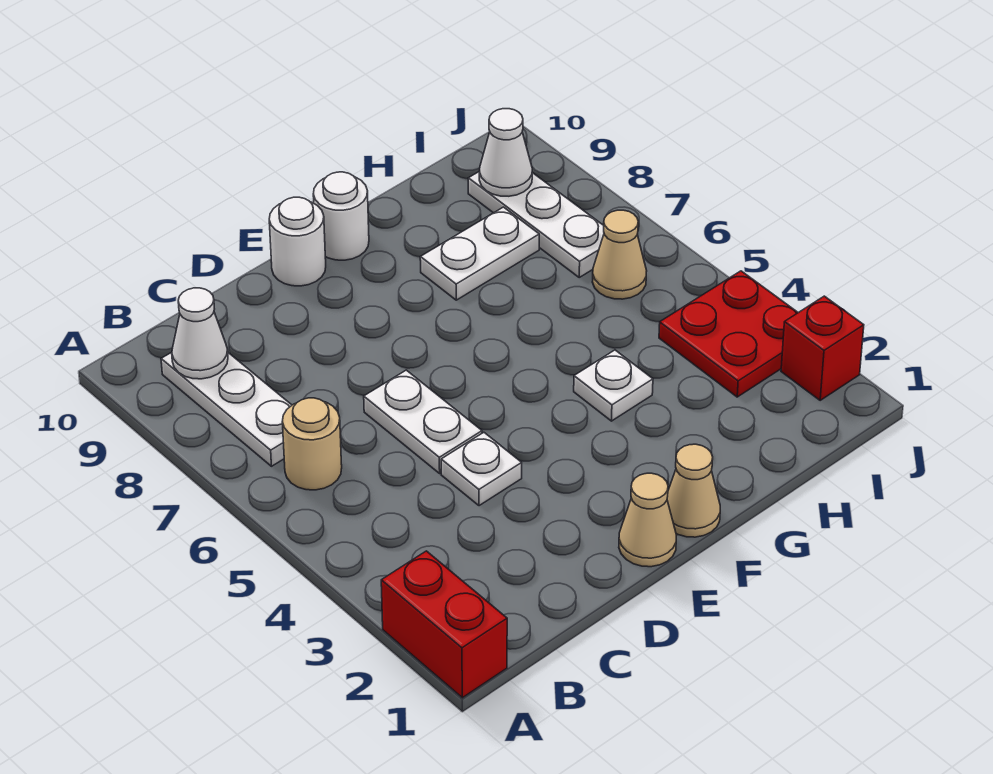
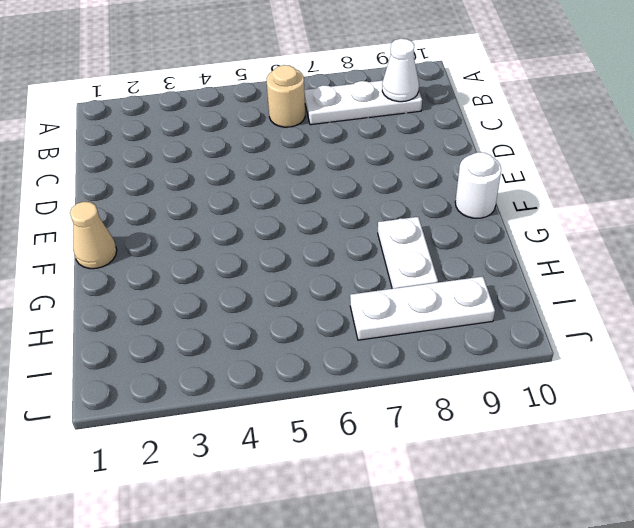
none -> red 1x2 brick [381,551,507,698]
none -> white 1x1 plate [441,432,522,506]
none -> white 1x2 plate [364,370,482,473]

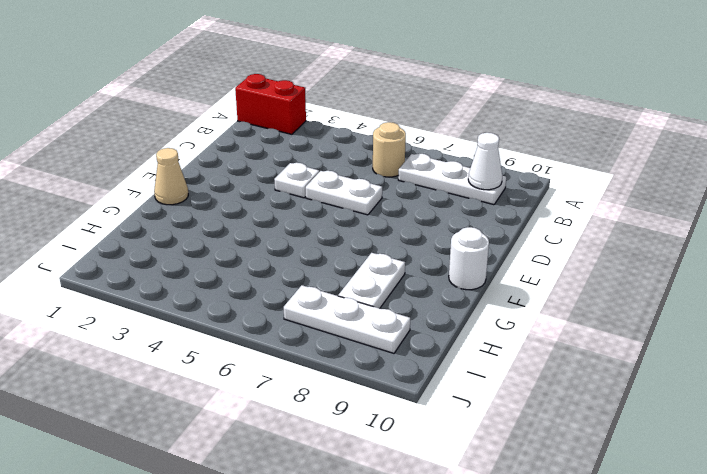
none -> tan 1x1 cone [619,473,677,567]
none -> white 1x1 round brick [269,197,326,286]
none -> white 1x1 plate [574,350,653,421]

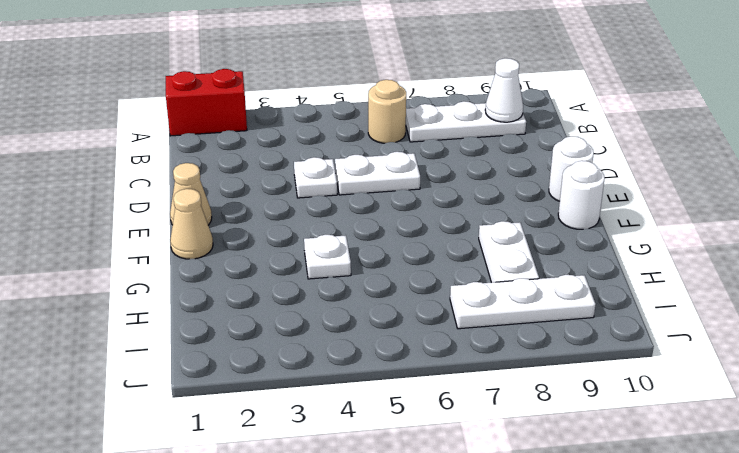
none -> red 2x2 plate [659,271,798,397]
none -> tan 1x1 cone [592,210,647,299]
none -> red 1x1 brick [781,296,864,400]

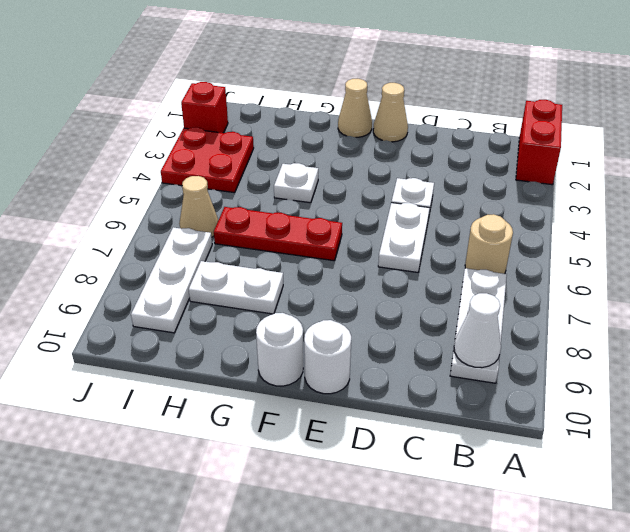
red 1x3 plate [214,207,342,261] -> none
none -> white 1x1 cone [479,109,532,196]

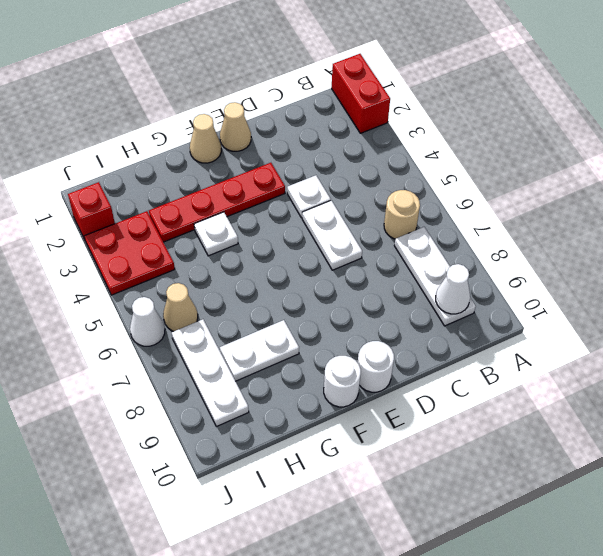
red 1x4 plate [149,163,285,242] -> none
white 1x1 cone [130,297,165,346] -> white 1x1 cone moved to [479,109,532,196]

